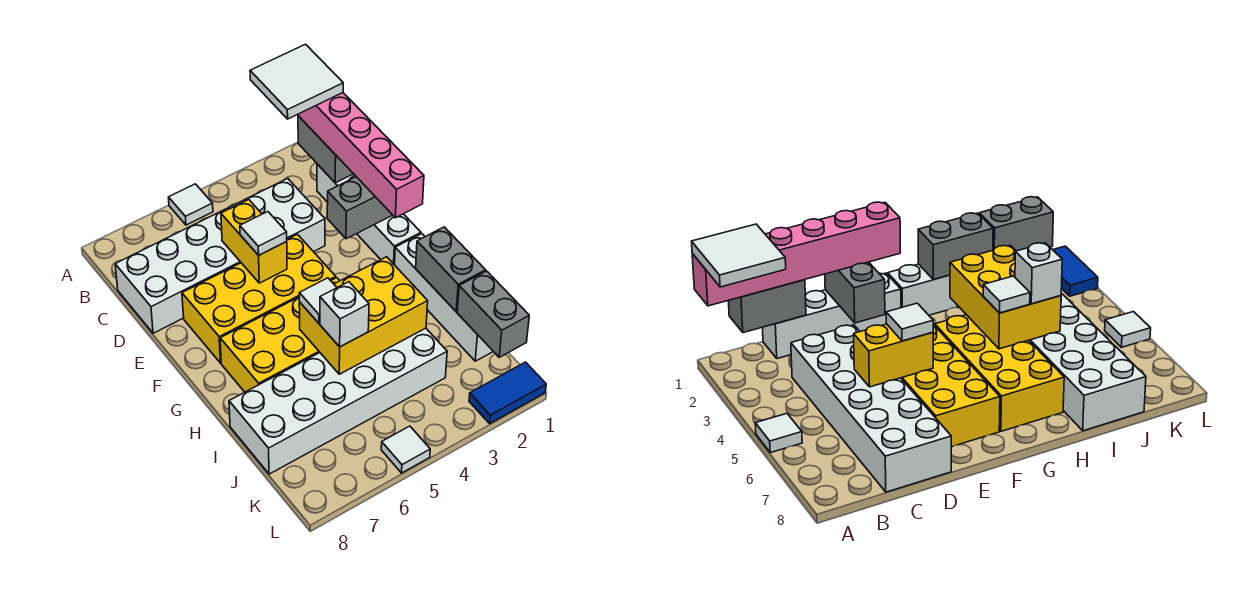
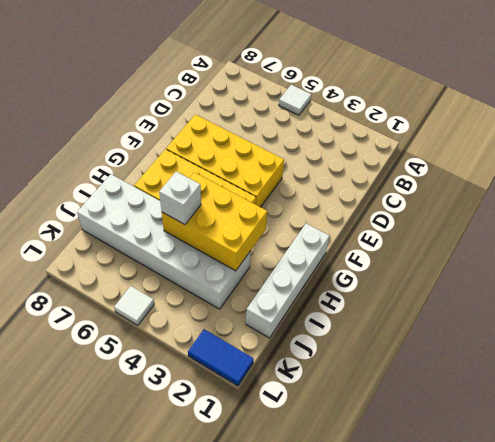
none -> white 1x4 brick [317,164,421,265]
none -> white 2x6 brick [115,179,325,333]
none -> grey 1x2 brick [298,116,353,183]

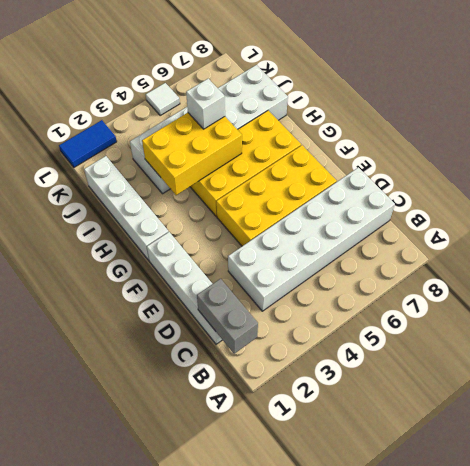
none -> white 1x1 tile [168,184,213,225]
none -> yellow 1x2 brick [221,200,287,283]
none -> grey 1x2 brick [327,177,392,239]

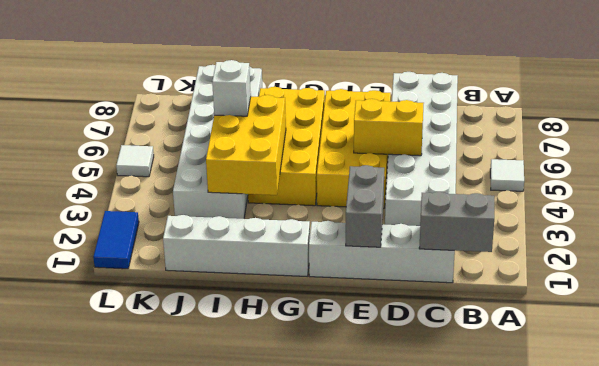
none -> grey 1x2 brick [416,227,486,312]
none -> grey 1x2 brick [457,271,529,357]
none -> pink 1x6 brick [298,93,424,218]

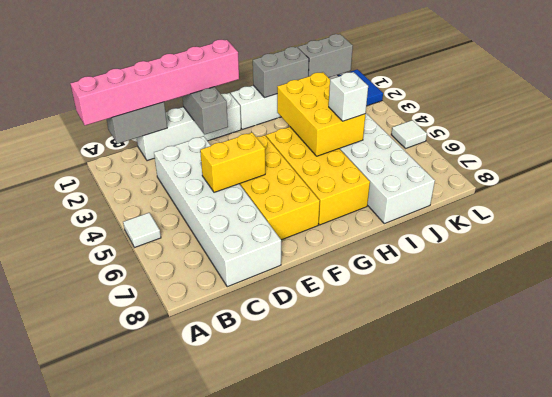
none -> white 1x1 tile [240,212,287,255]
none -> white 1x1 tile [299,278,337,323]
none -> white 2x2 tile [250,44,343,119]

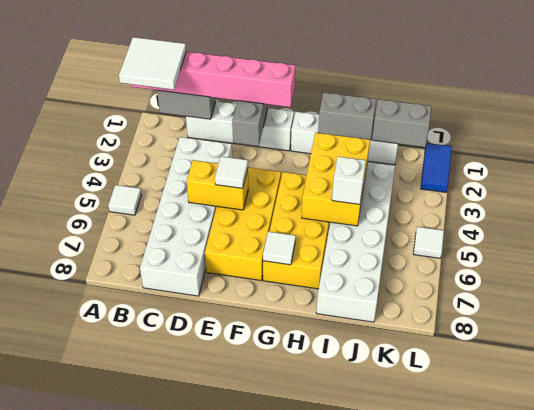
white 1x1 tile [263,232,296,265] -> white 1x1 tile moved to [299,278,337,323]

